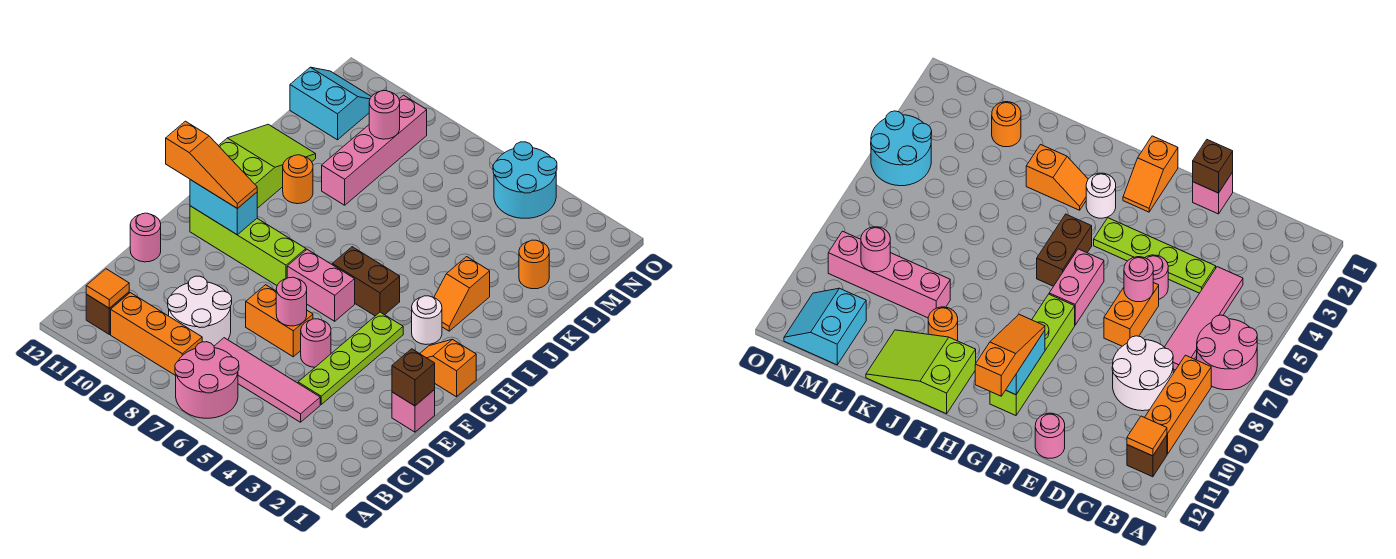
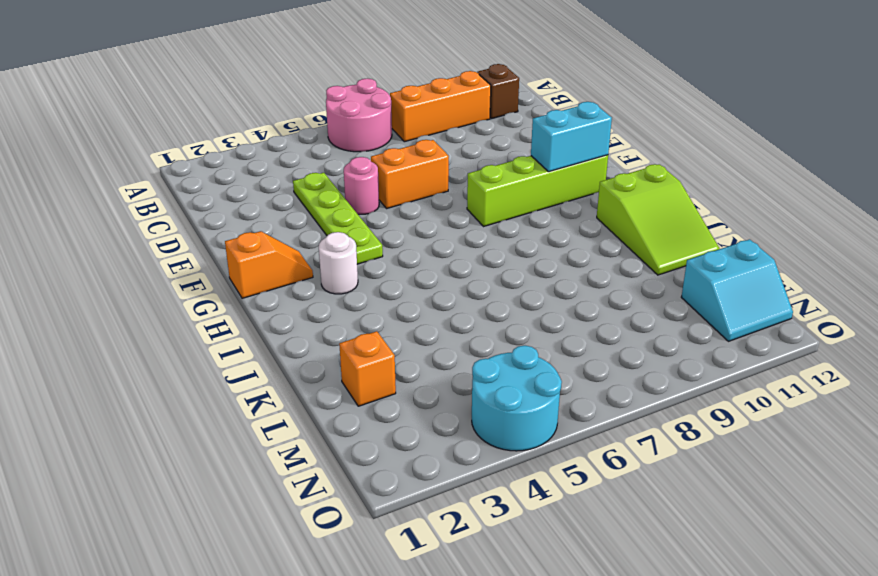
orange 1x1 brick [339,331,396,406] -> orange 1x1 round brick [519,240,549,289]
none -> pink 1x4 tile [214,338,320,422]
none -> white 2x2 round brick [168,276,232,346]
none -> pink 1x1 brick [392,390,435,432]

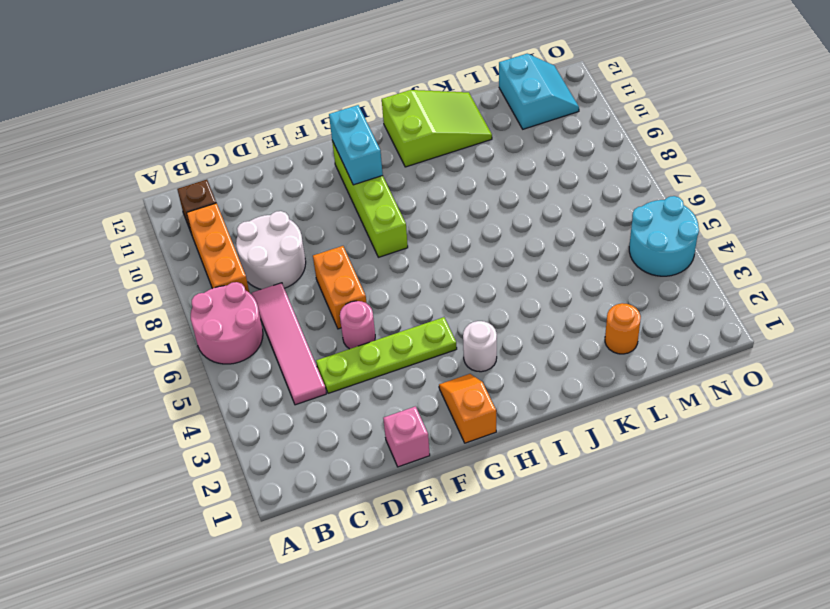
none -> pink 1x1 round brick [130,213,161,262]
none -> pink 1x2 brick [287,249,355,321]
none -> brown 1x2 brick [332,247,400,316]

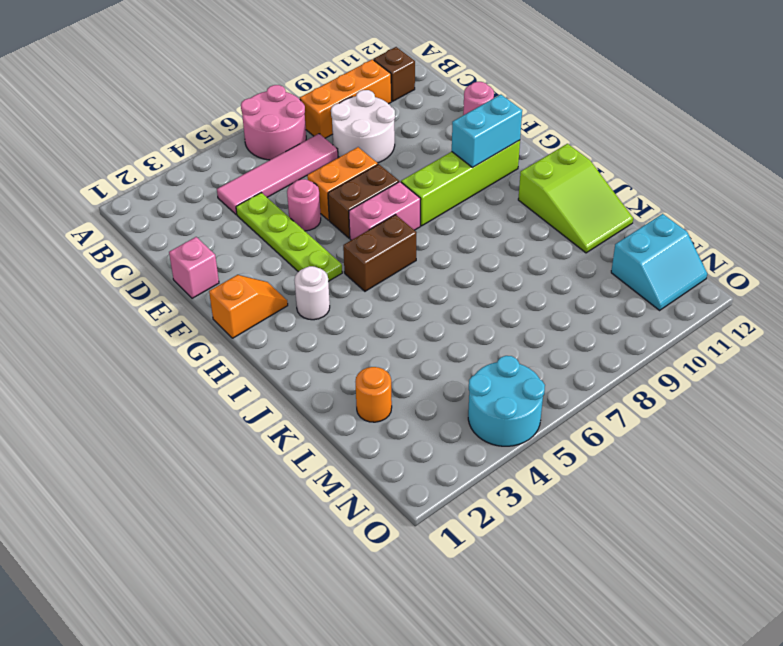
brown 1x2 brick [328,164,399,238] -> none
none -> orange 1x2 slope [434,257,490,331]
none -> orange 1x1 round brick [283,155,313,204]
none -> pink 1x4 brick [322,95,427,205]

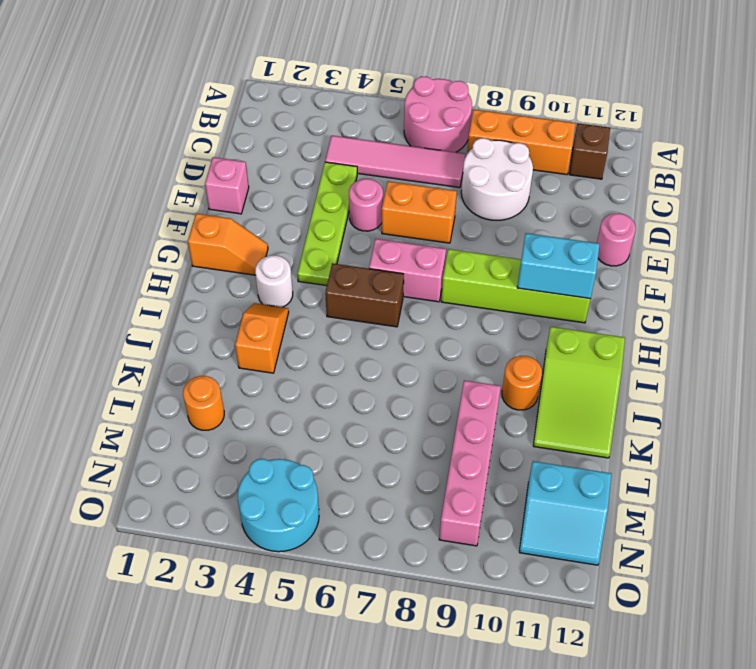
none -> orange 1x1 tile [86,269,129,308]
none -> brown 1x1 brick [392,349,435,406]
none -> pink 1x1 round brick [276,277,307,326]

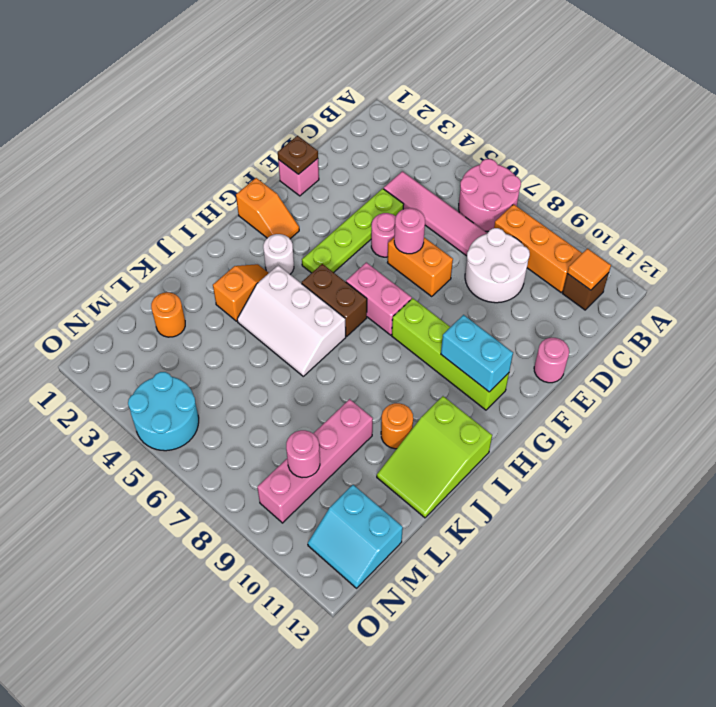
brown 1x1 plate [278,136,318,174] -> brown 1x1 brick [392,349,435,406]
white 2x3 slope [237,265,346,376] -> none
none -> orange 1x3 slope [166,121,257,209]

